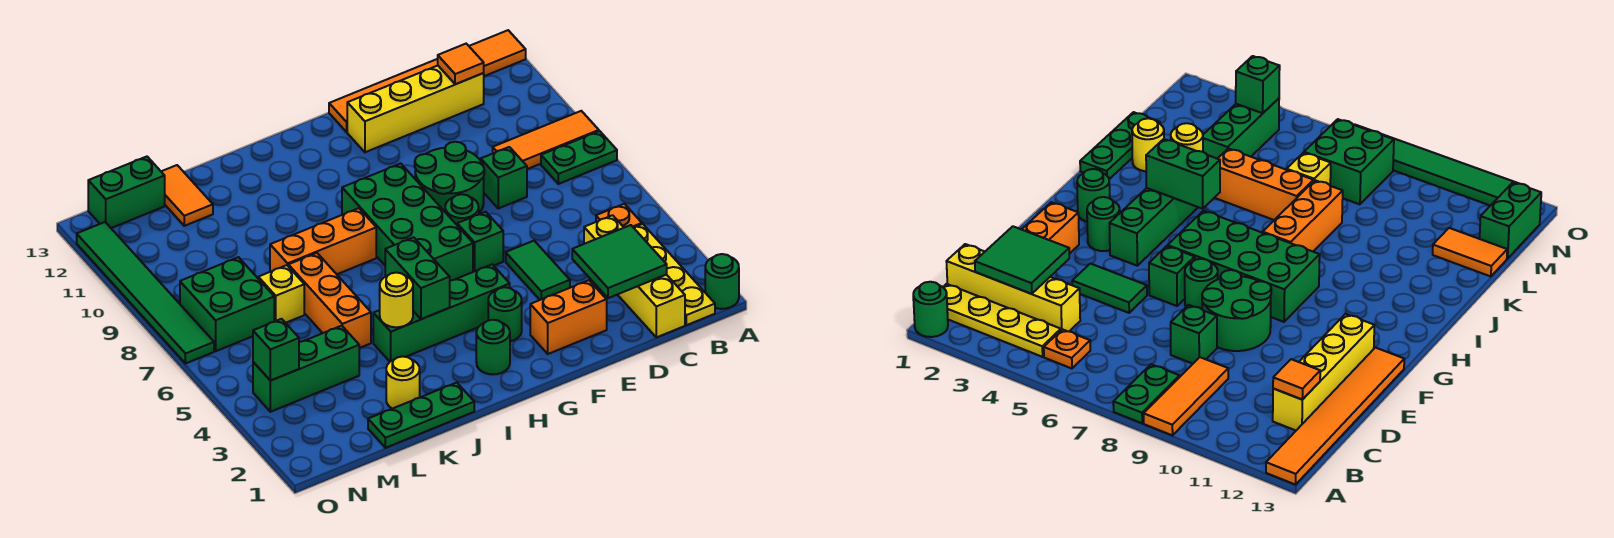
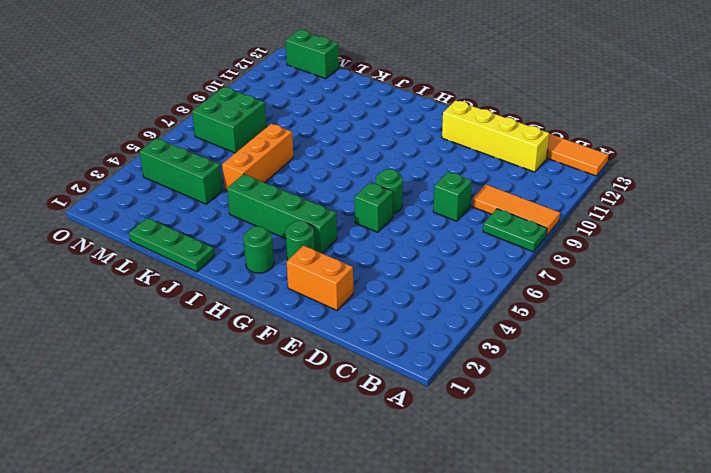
none -> green 1x1 round brick [705,254,739,309]
none -> yellow 1x4 plate [633,224,715,325]
none -> orange 1x1 plate [596,204,642,228]
none -> yellow 1x4 brick [584,215,685,337]

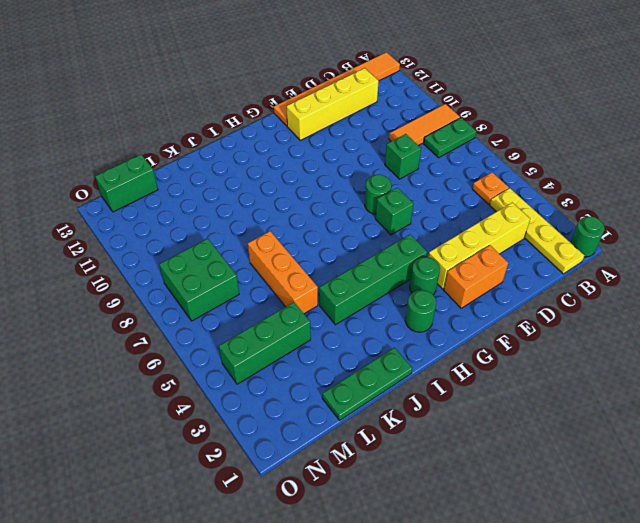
yellow 1x4 brick [428,202,530,289] -> yellow 1x4 brick turned to [584,215,685,337]
none -> green 1x2 tile [506,241,570,300]
none -> green 2x2 round brick [415,142,484,213]
none -> green 2x4 brick [342,164,473,281]
none -> orange 1x3 brick [270,208,376,274]

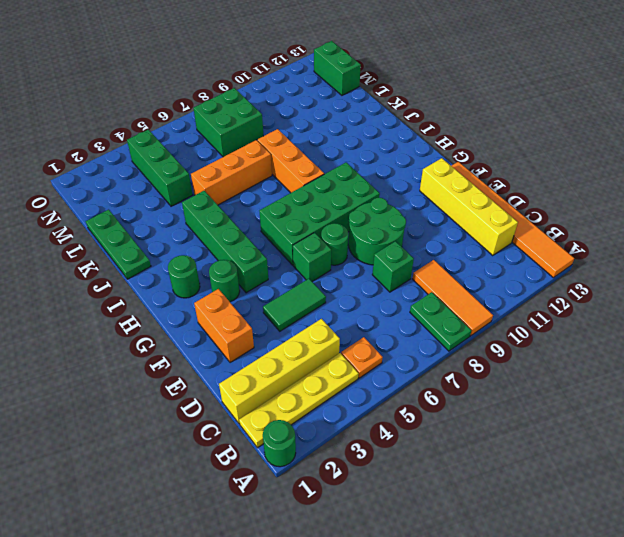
none -> yellow 1x1 round brick [386,356,420,409]
none -> yellow 1x1 brick [258,265,304,323]
none -> orange 1x2 tile [161,165,213,226]
none -> green 1x6 tile [77,222,214,364]

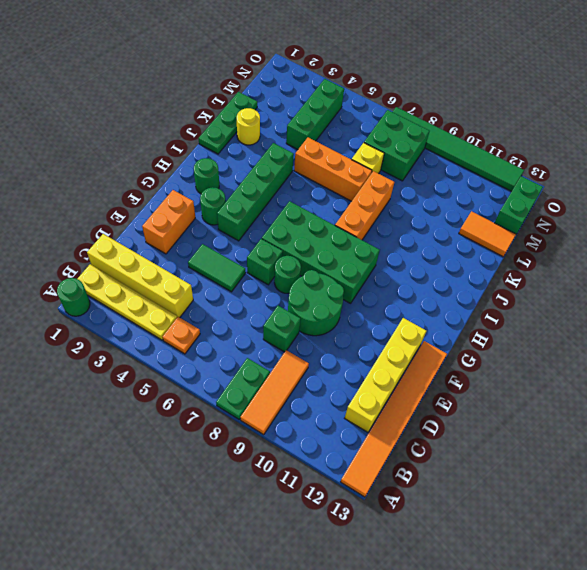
none -> green 2x2 tile [572,225,667,298]
none -> orange 1x1 tile [438,44,484,84]
none -> green 1x2 brick [385,237,450,319]
none -> yellow 1x1 round brick [380,273,413,327]

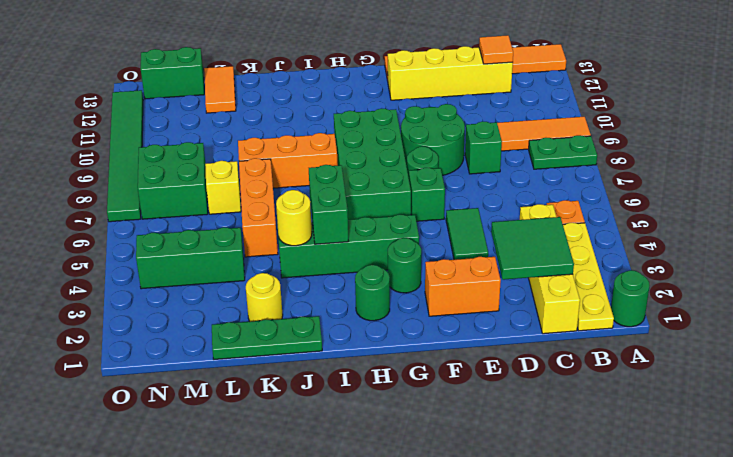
none -> green 1x1 brick [253,319,299,381]

